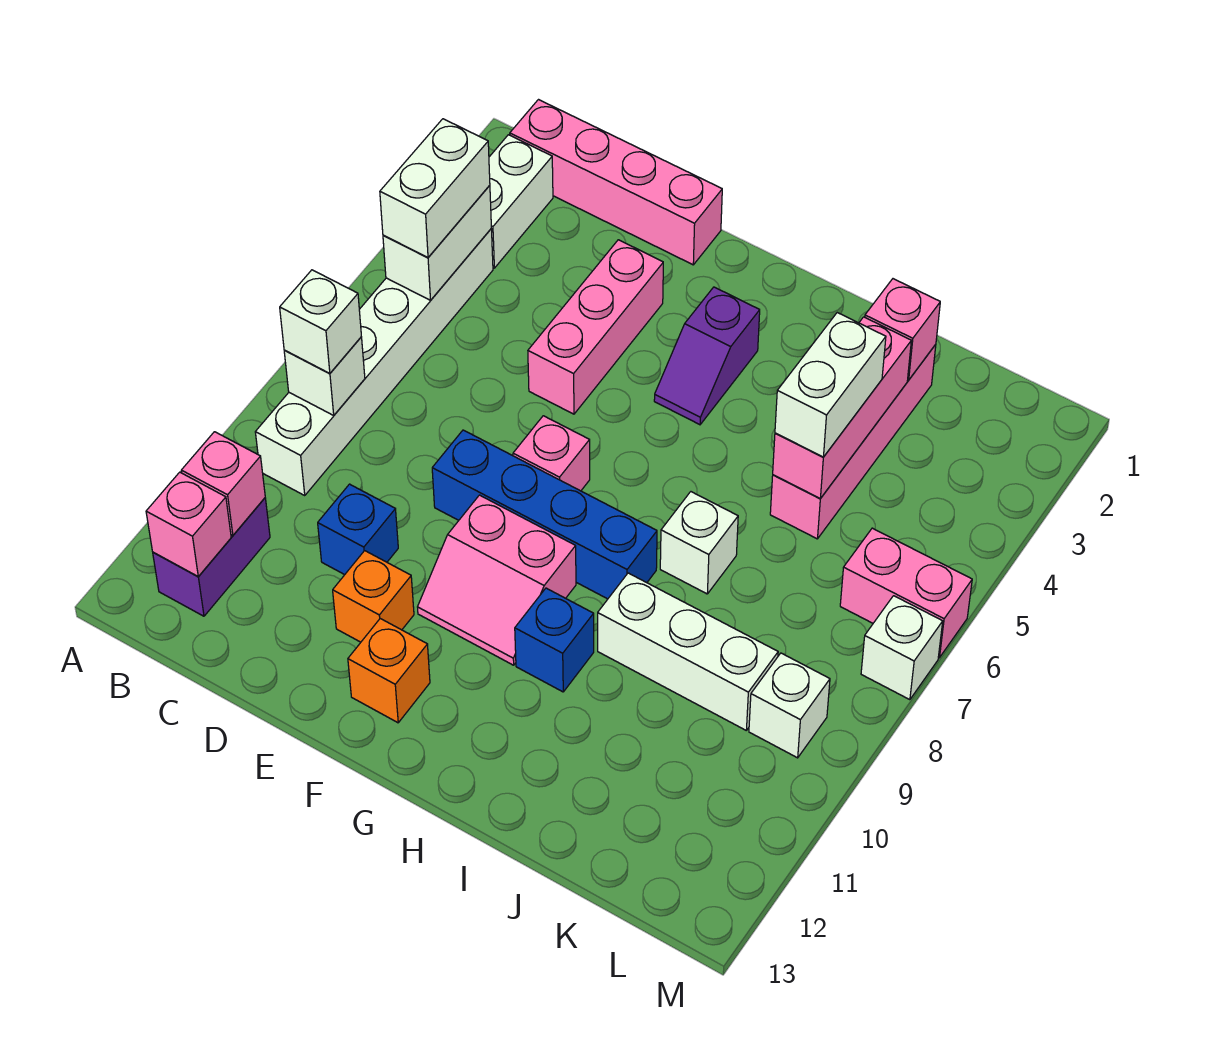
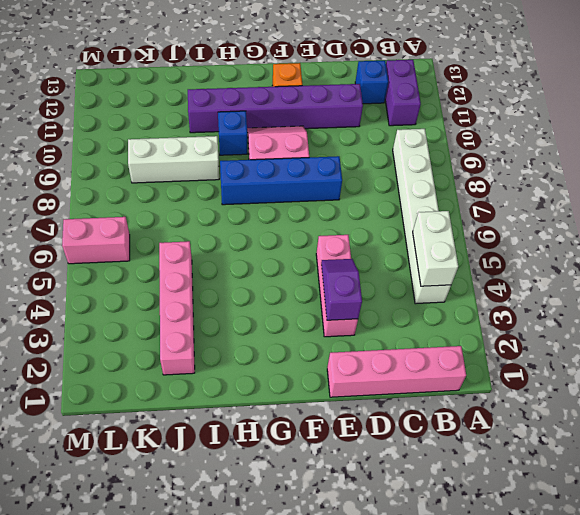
blue 1x1 brick [355,61,388,104] -> blue 1x1 brick moved to [318,484,398,575]
purple 1x6 brick [188,84,363,133] -> orange 1x1 brick [333,551,414,642]
purple 1x2 slope [321,259,362,320] -> purple 1x2 slope moved to [654,287,760,425]
none -> white 1x2 brick [489,135,553,268]
none -> pink 1x1 brick [513,416,590,491]
none -> white 1x1 brick [660,492,738,594]

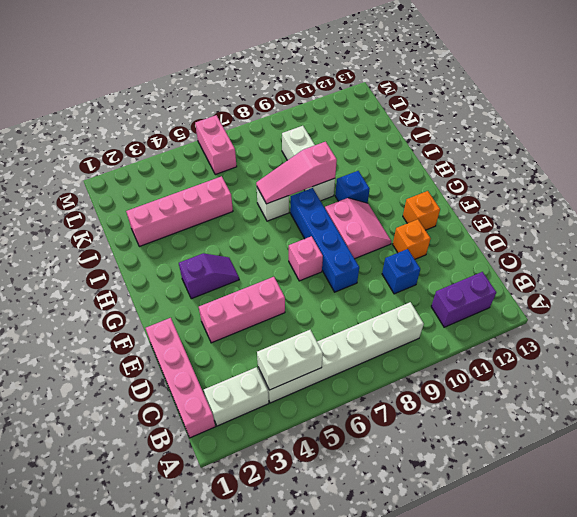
pink 1x3 slope [256,142,337,204] -> none
none -> white 1x1 brick [749,653,830,758]
none -> white 1x1 brick [861,596,943,700]
none -> white 1x1 brick [284,337,365,415]

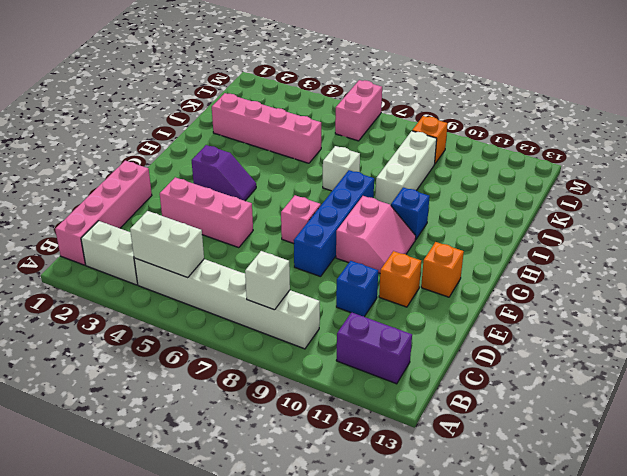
orange 1x1 brick [412,116,448,164] -> white 1x1 brick [749,653,830,758]
none -> white 1x1 brick [861,596,943,700]
none -> pink 1x1 brick [181,432,265,535]
none -> pink 1x1 brick [146,472,231,577]

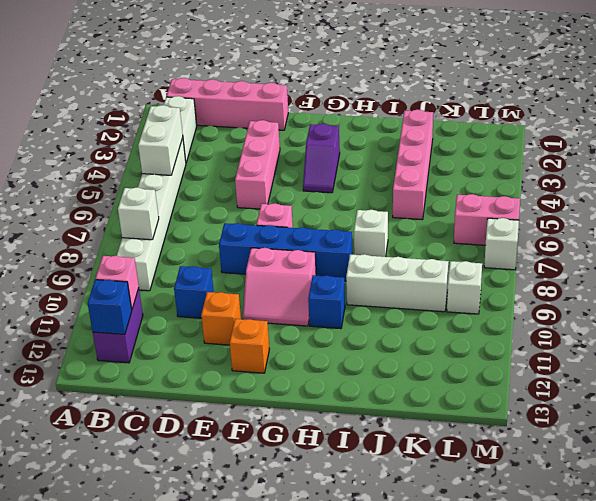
blue 1x1 brick [88,280,132,335] -> pink 1x1 brick [146,472,231,577]
none -> pink 1x1 brick [865,279,940,380]
none -> pink 1x3 brick [773,317,911,499]
none -> white 1x2 brick [380,119,490,257]

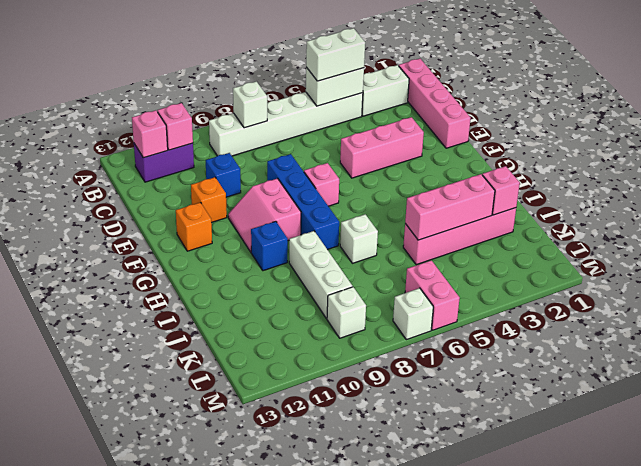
none -> purple 1x2 slope [654,287,760,425]
none -> white 1x1 brick [280,270,361,373]
none -> white 1x2 brick [775,313,886,457]

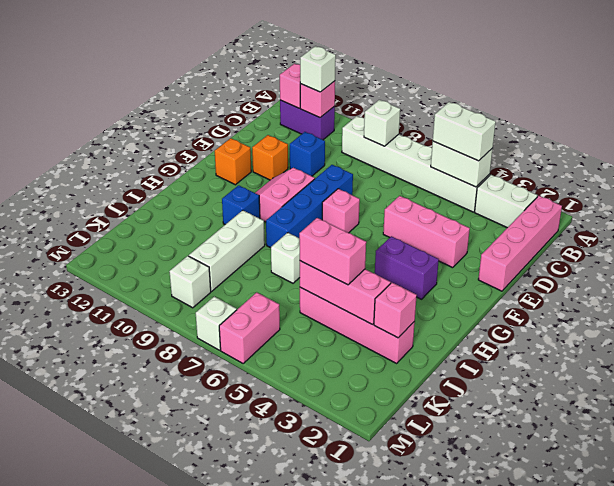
white 1x1 brick [300,46,336,92] -> white 1x1 brick moved to [280,270,361,373]
purple 1x2 brick [375,236,439,299] -> purple 1x2 slope [654,287,760,425]
pink 1x2 brick [299,218,366,285] -> white 1x2 brick [775,313,886,457]

